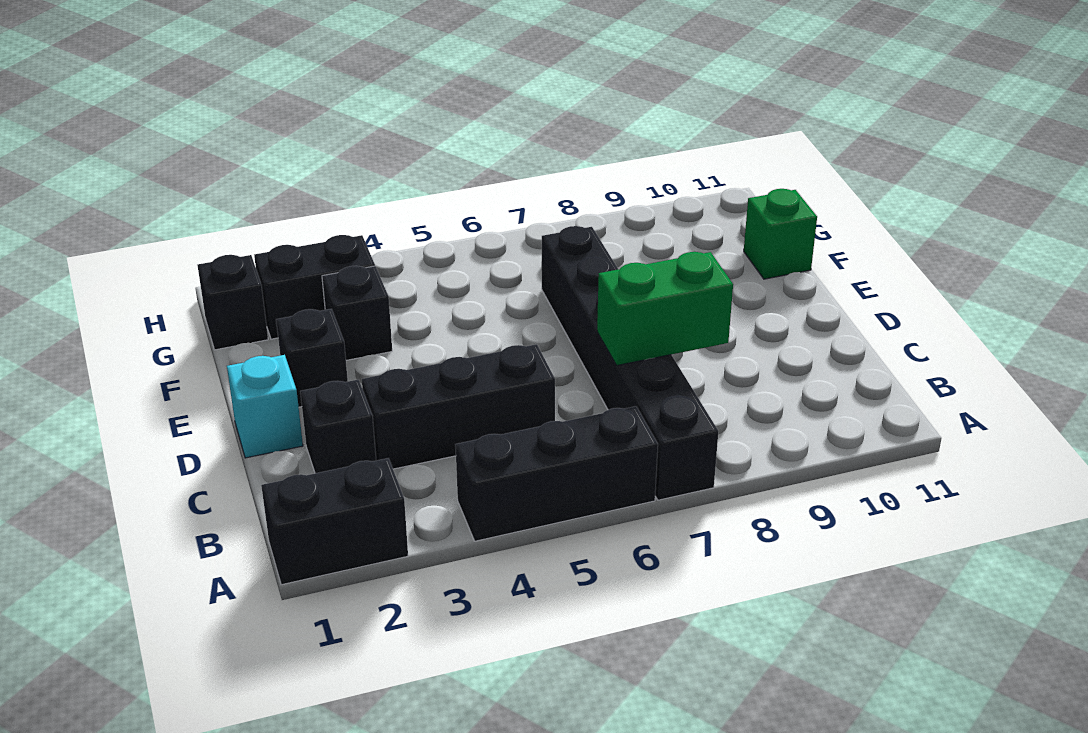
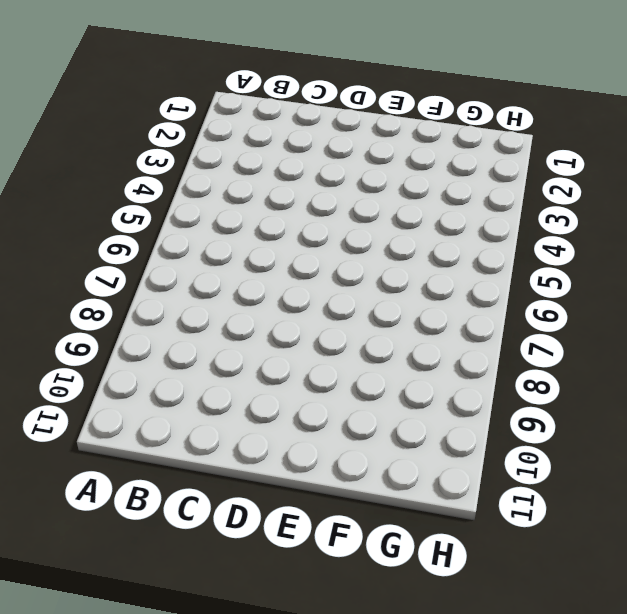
none -> black 1x2 brick [261,458,408,585]
none -> black 1x3 brick [455,406,658,541]
none -> black 1x6 brick [541,226,718,500]

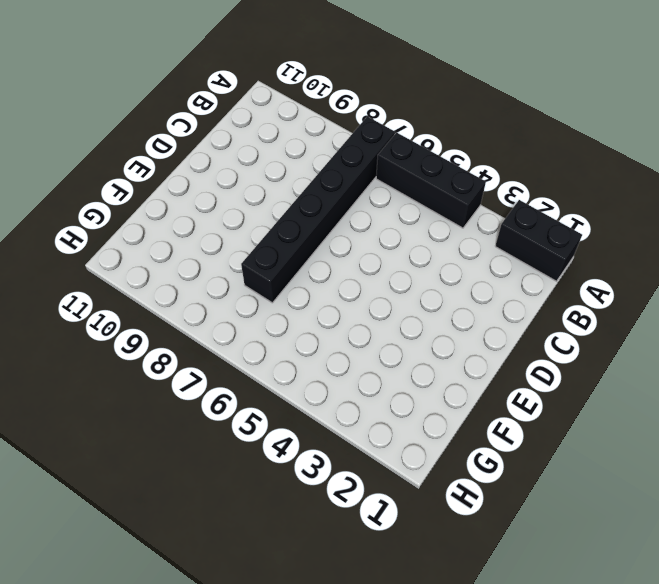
none -> black 1x1 brick [300,379,376,473]
none -> black 1x3 brick [362,344,555,469]
none -> cyan 1x1 brick [227,355,303,458]

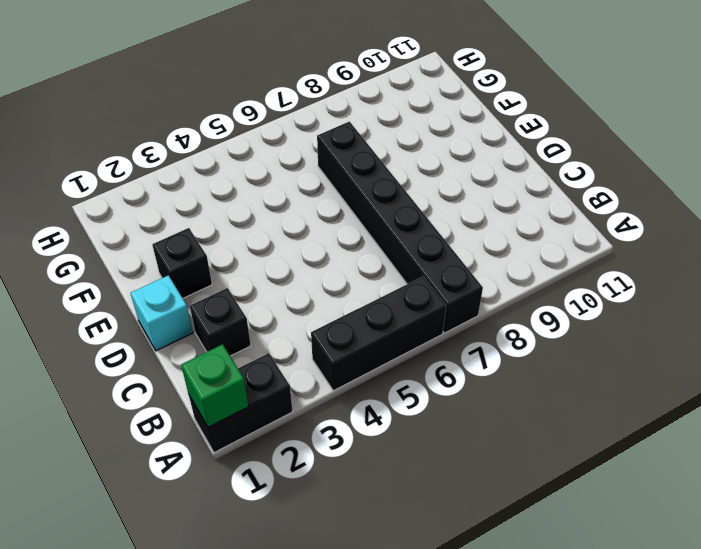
green 1x1 brick [181,344,248,427] -> green 1x1 brick moved to [744,189,817,279]
none -> black 1x3 brick [362,344,555,469]
none -> black 1x1 brick [322,266,392,360]
none -> black 1x1 brick [198,255,268,350]

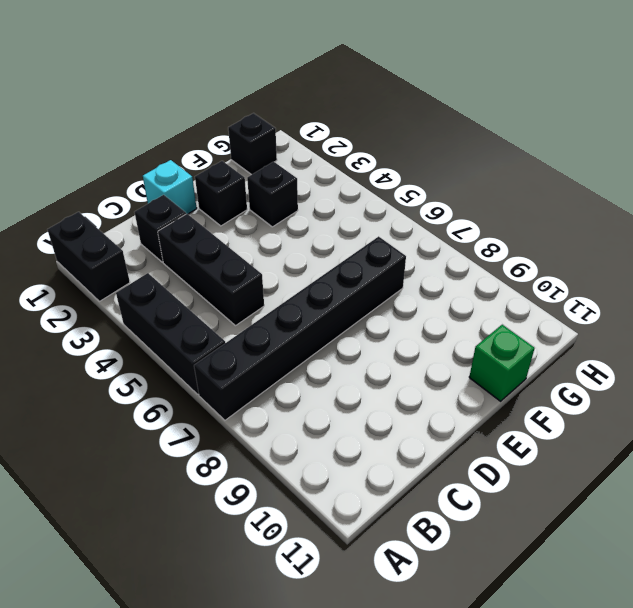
none -> black 1x2 brick [254,235,375,339]
none -> green 1x2 brick [597,252,733,365]

